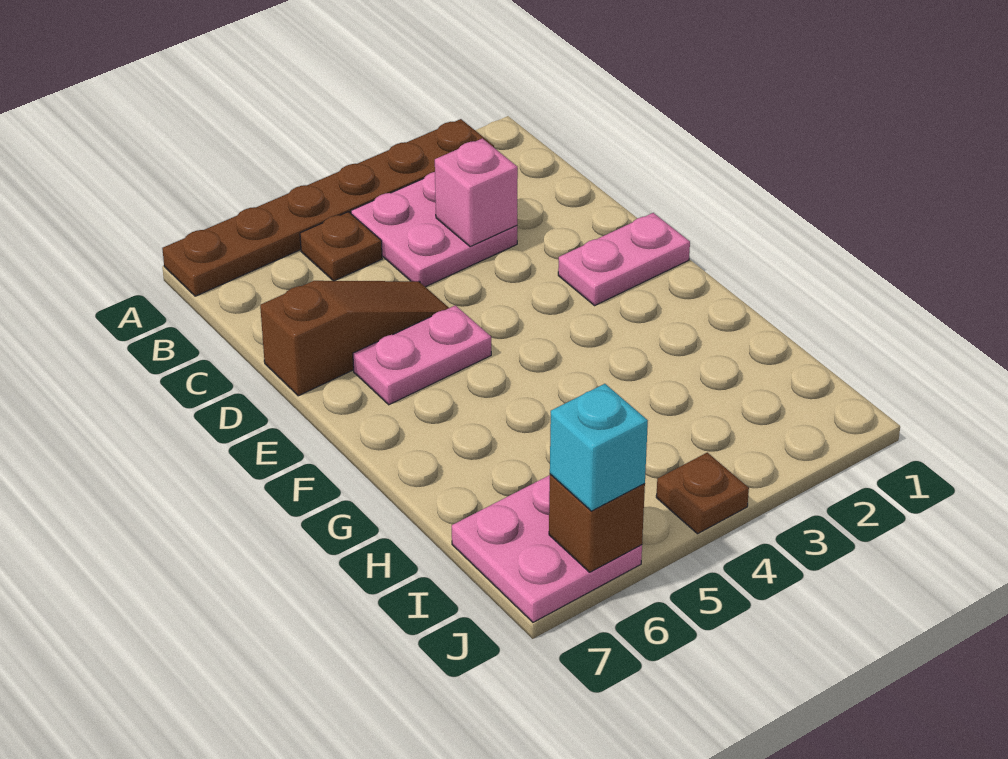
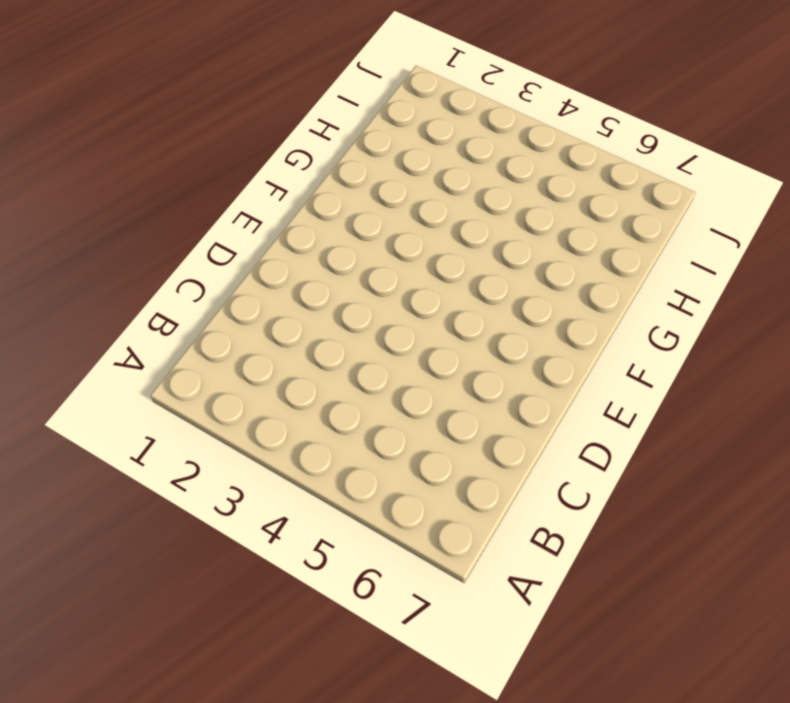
none -> brown 1x6 plate [162,119,494,296]
none -> pink 2x2 plate [351,172,517,287]

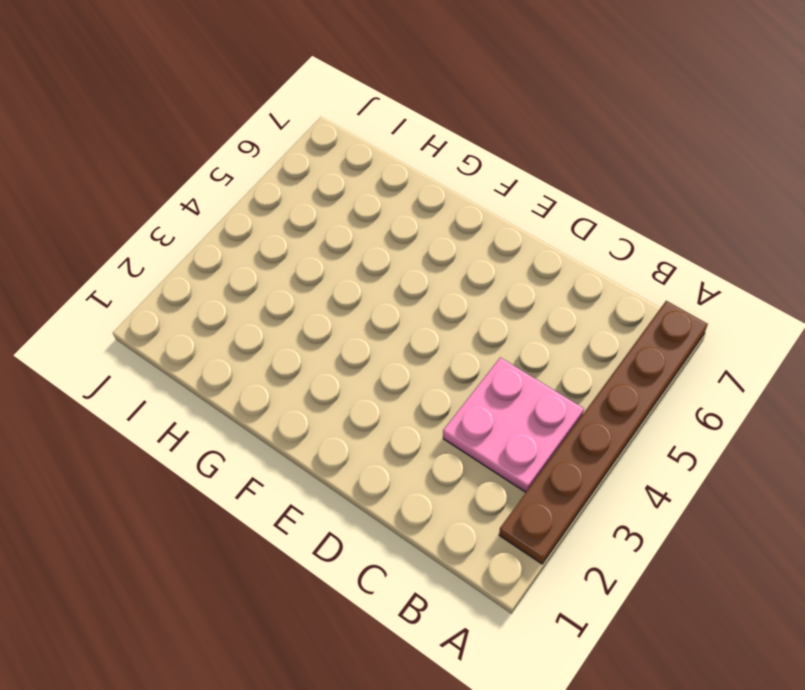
none -> brown 1x1 plate [300,212,382,281]
none -> brown 1x3 slope [260,281,449,396]

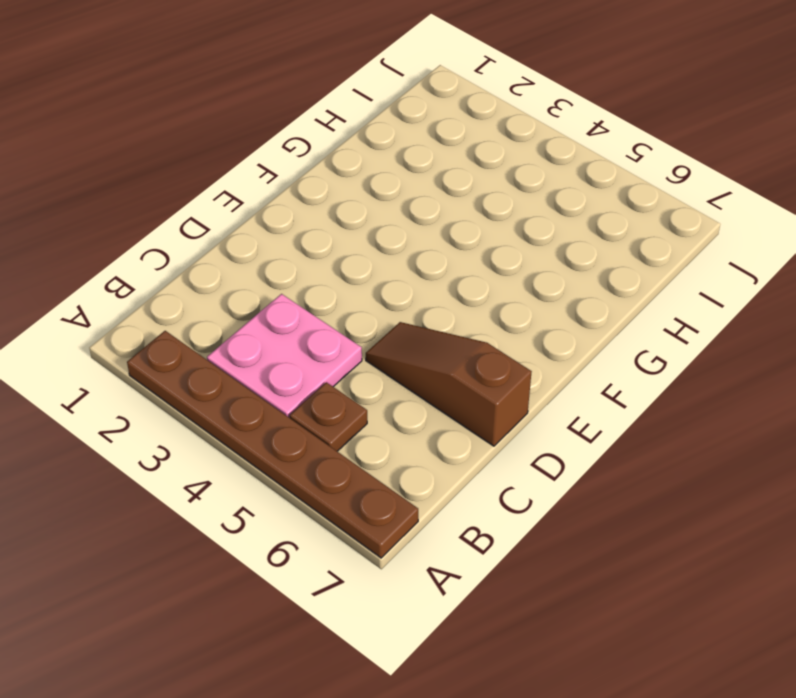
none -> pink 1x2 plate [558,213,690,305]
none -> pink 1x2 plate [353,305,491,405]

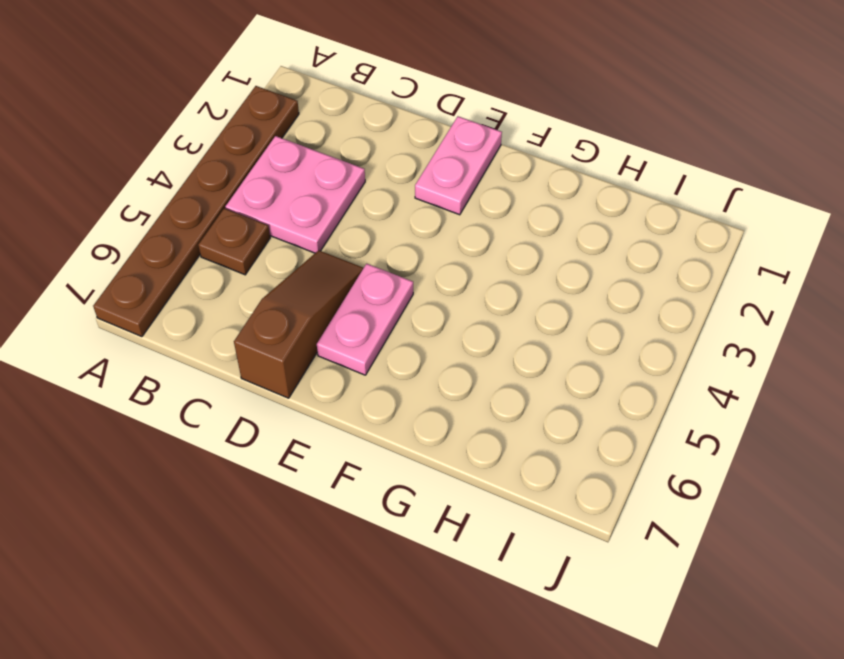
none -> pink 2x2 plate [452,475,642,622]
none -> brown 1x1 plate [656,453,749,534]

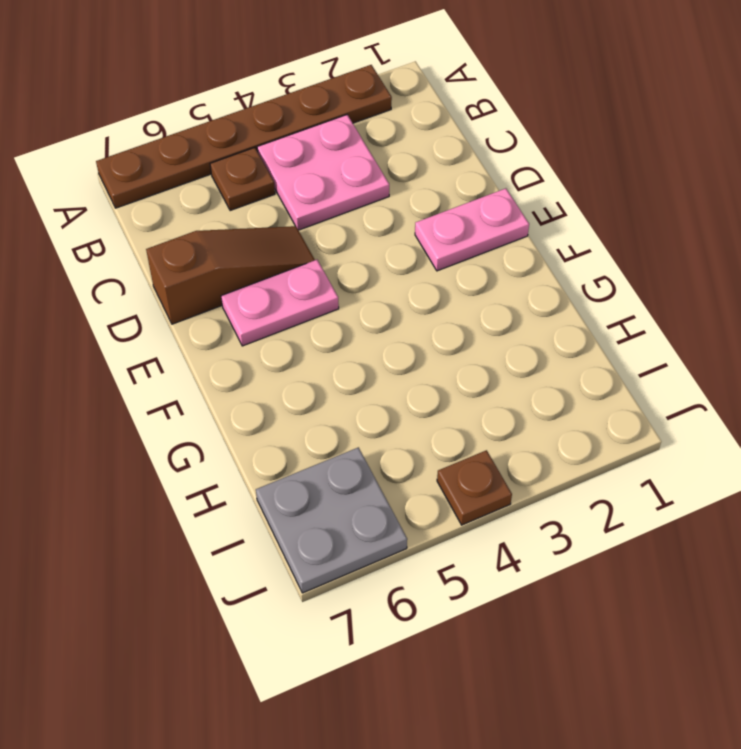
grey 2x2 plate [256,447,407,593] -> pink 2x2 plate [452,475,642,622]
none -> pink 1x1 brick [435,138,518,247]
none -> brown 1x1 brick [549,474,645,572]

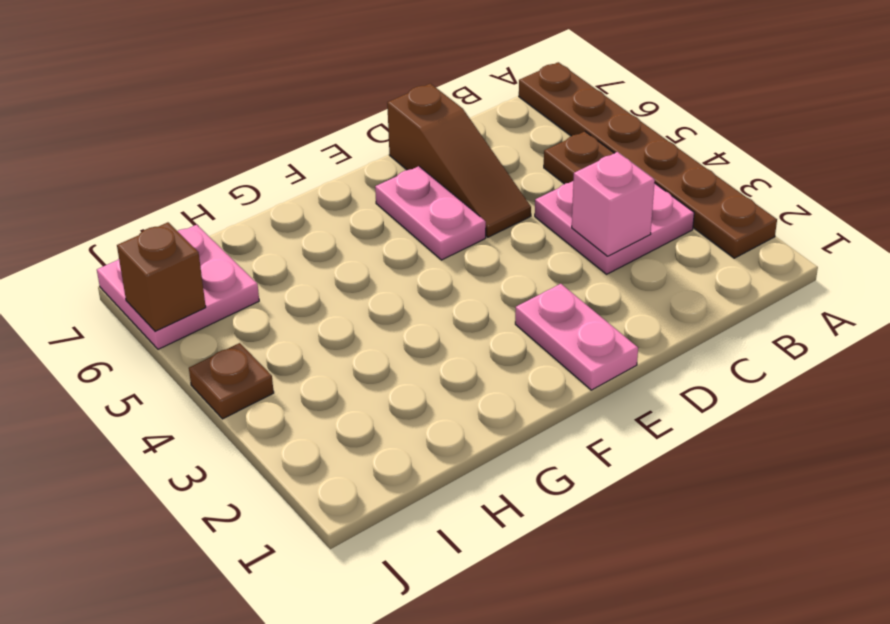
none -> cyan 1x1 brick [550,384,648,511]

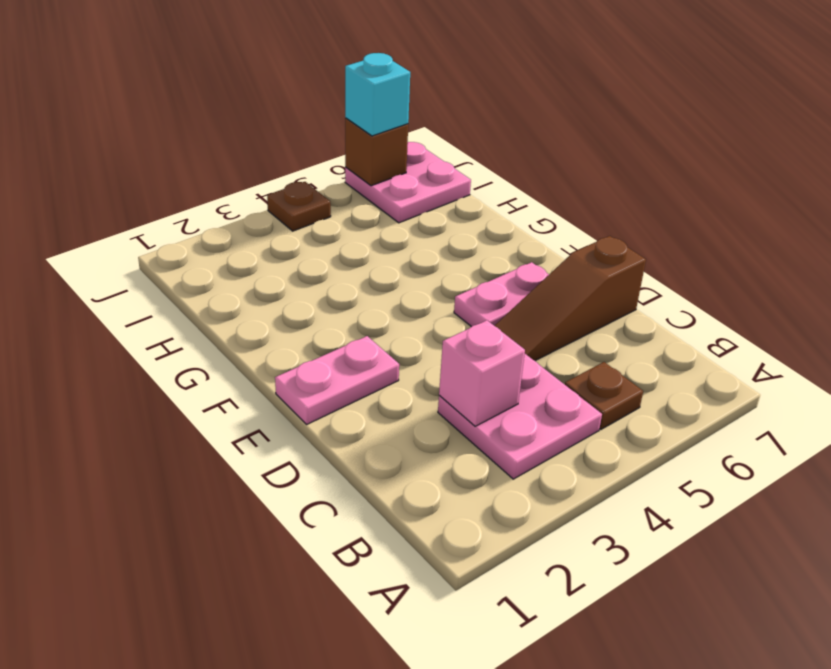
none -> brown 1x6 plate [162,119,494,296]

